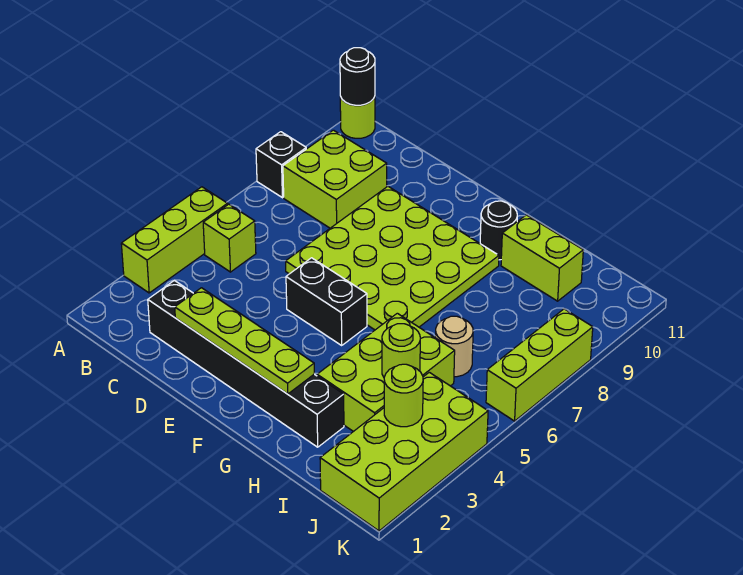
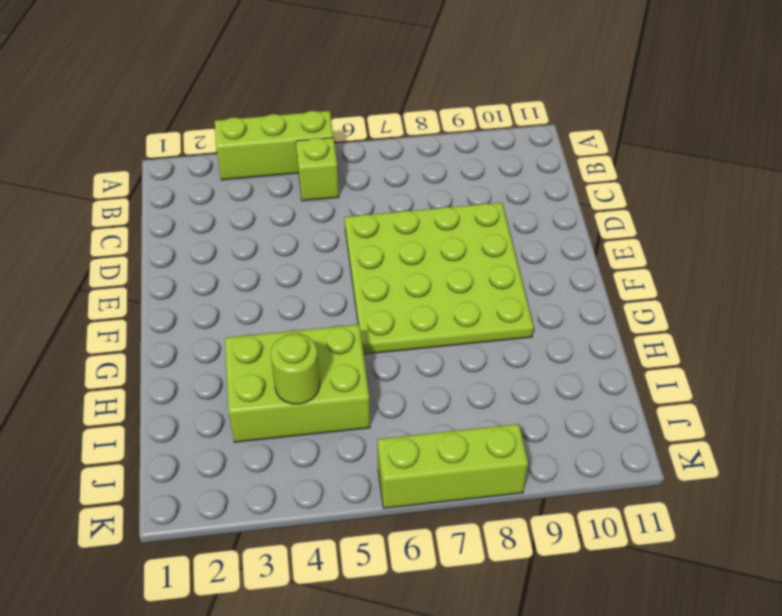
none -> black 1x1 brick [256,132,306,198]
none -> lime 1x1 round brick [340,97,375,138]
none -> lime 2x2 brick [283,130,387,228]

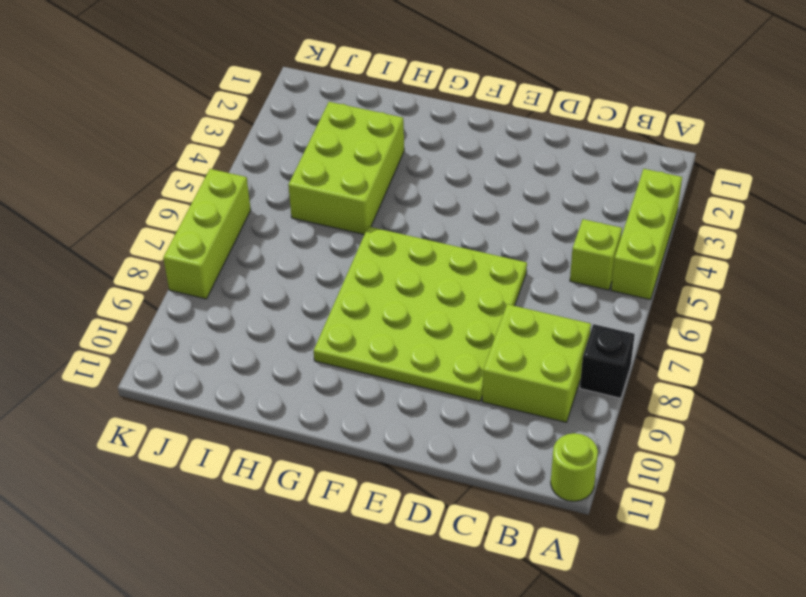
none -> black 1x6 brick [148,280,344,447]
none -> black 1x2 brick [286,258,367,345]
none -> black 1x1 round brick [480,201,517,260]

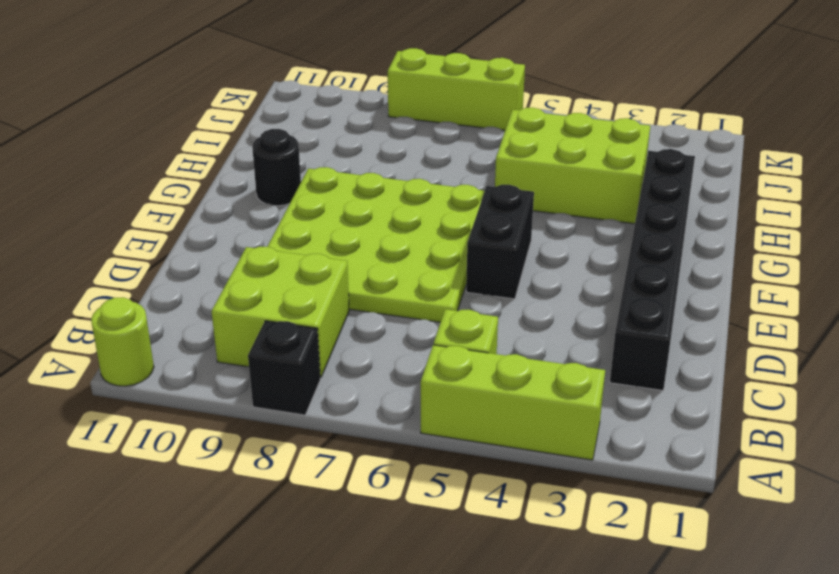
none -> lime 1x2 brick [501,215,583,301]
none -> tan 1x1 round brick [435,316,473,377]
none -> lime 2x4 brick [320,372,488,531]

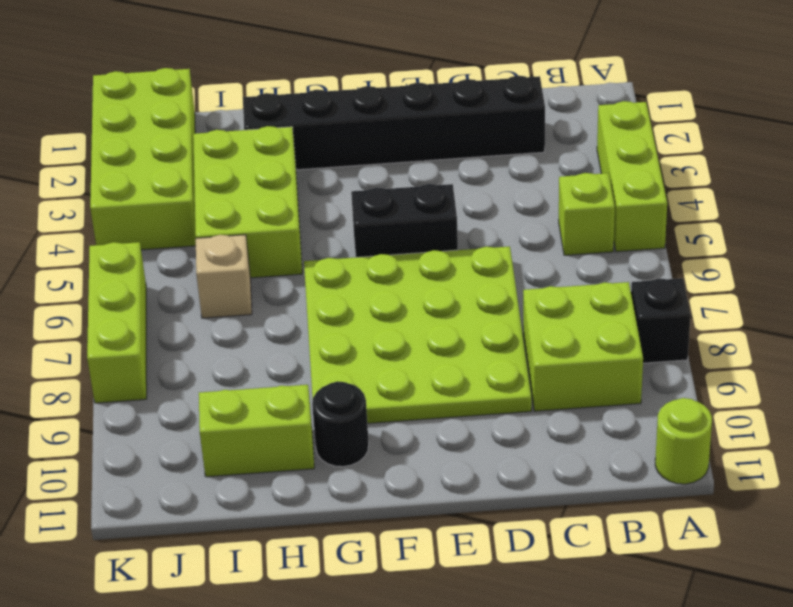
tan 1x1 brick [196,235,252,318] -> tan 1x1 round brick [435,316,473,377]
none -> black 1x1 round brick [340,48,375,105]
none -> lime 1x4 plate [175,288,314,394]
none -> lime 1x1 round brick [382,324,420,377]

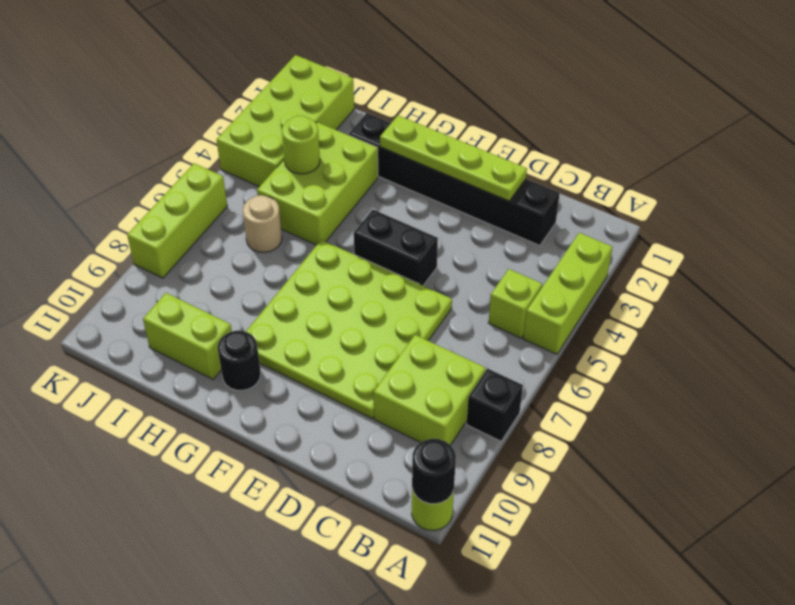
none -> lime 1x1 round brick [384,364,423,427]

